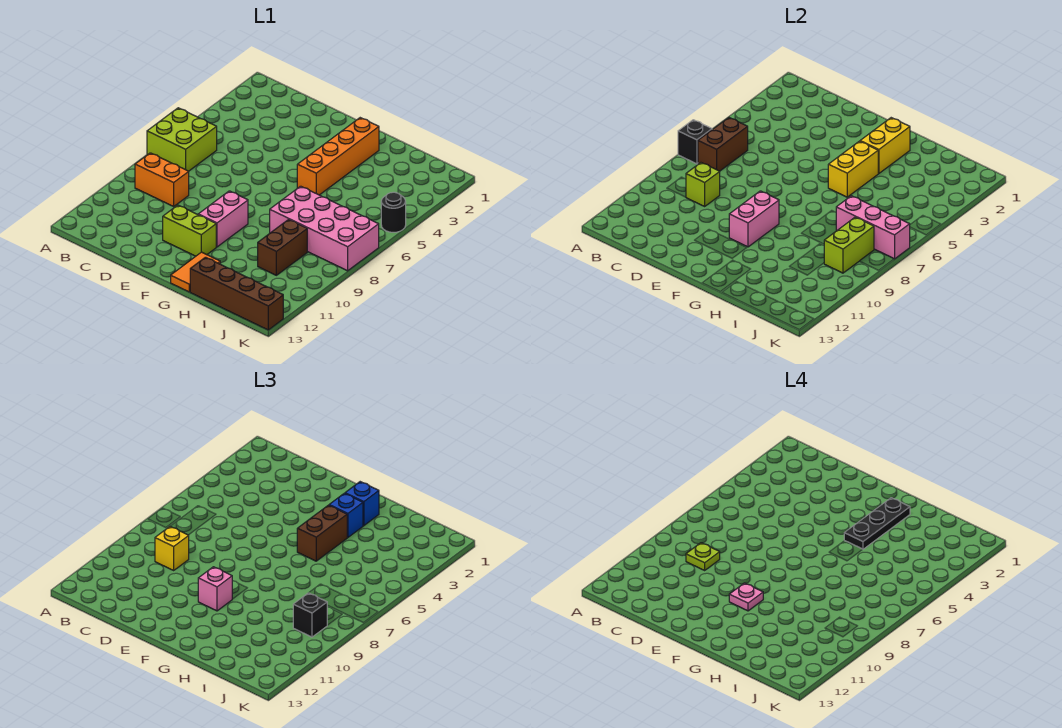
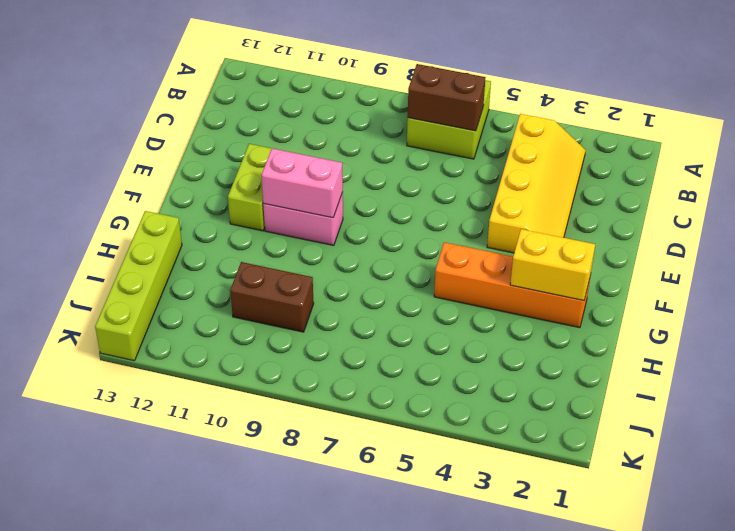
yellow 2x4 slope [487,114,586,253] -> none
lime 1x4 brick [95,211,182,361] -> brown 1x4 brick [190,257,283,330]
none -> orange 1x2 brick [135,153,189,206]
none -> orange 1x2 tile [171,252,220,292]
none -> pink 2x4 brick [270,186,379,271]

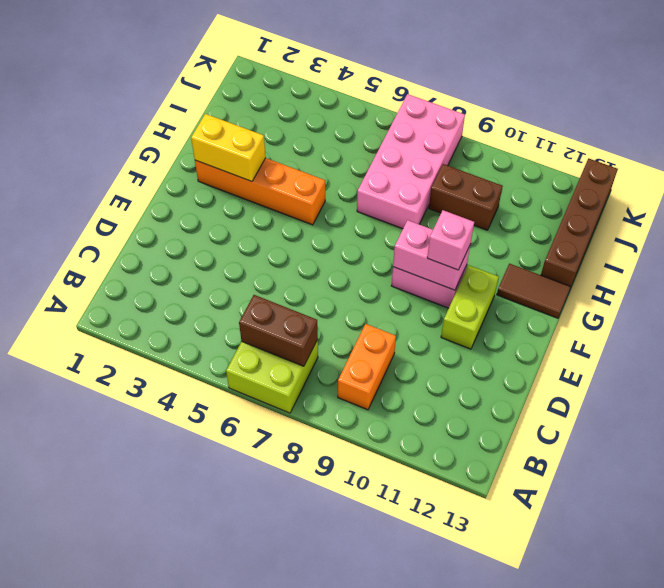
brown 1x2 tile [497,264,571,318] -> orange 1x2 tile [171,252,220,292]
none -> black 1x1 round brick [381,192,406,232]
none -> black 1x1 brick [678,120,712,164]
none -> lime 1x1 brick [686,163,720,206]

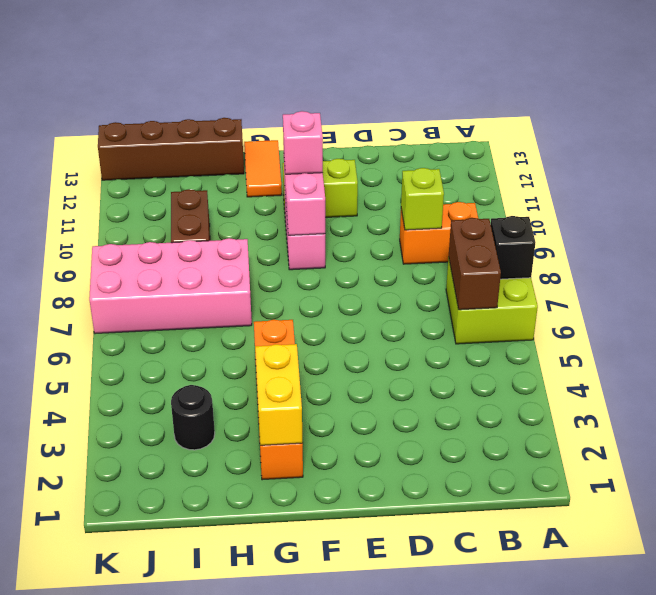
black 1x1 round brick [171,385,215,450] -> black 1x1 round brick moved to [381,192,406,232]
none -> yellow 1x2 brick [828,141,878,197]
none -> pink 1x3 brick [836,196,910,259]
none -> lime 1x2 brick [824,217,874,273]

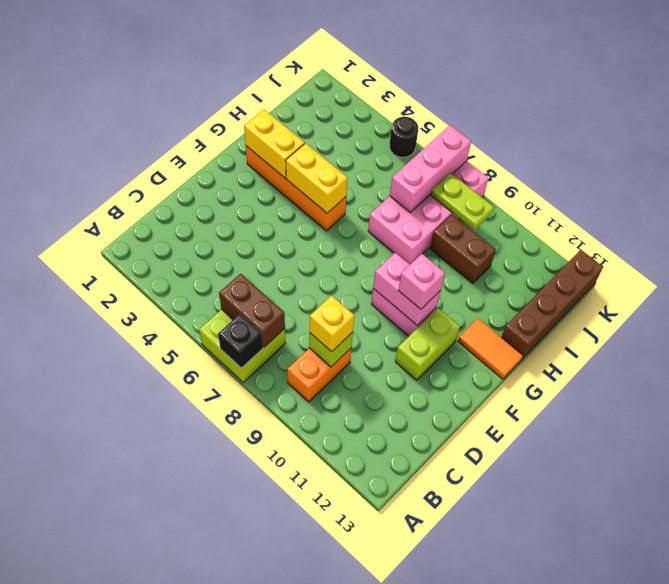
lime 1x2 plate [431,173,494,230] -> lime 1x2 brick [824,217,874,273]
none -> blue 1x1 brick [345,482,379,526]
none -> blue 1x1 brick [329,493,363,537]
none -> brown 1x2 brick [297,505,347,561]

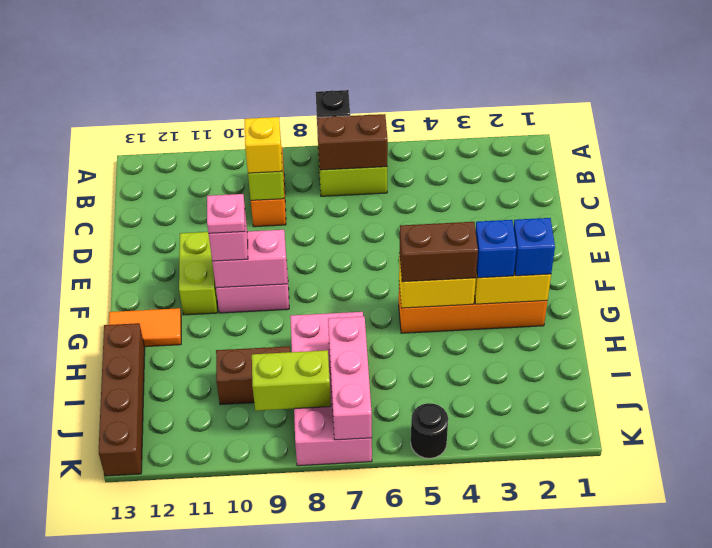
none -> black 1x1 brick [293,593,327,637]
none -> lime 1x1 plate [686,543,720,570]
none -> black 1x3 plate [844,498,910,549]

